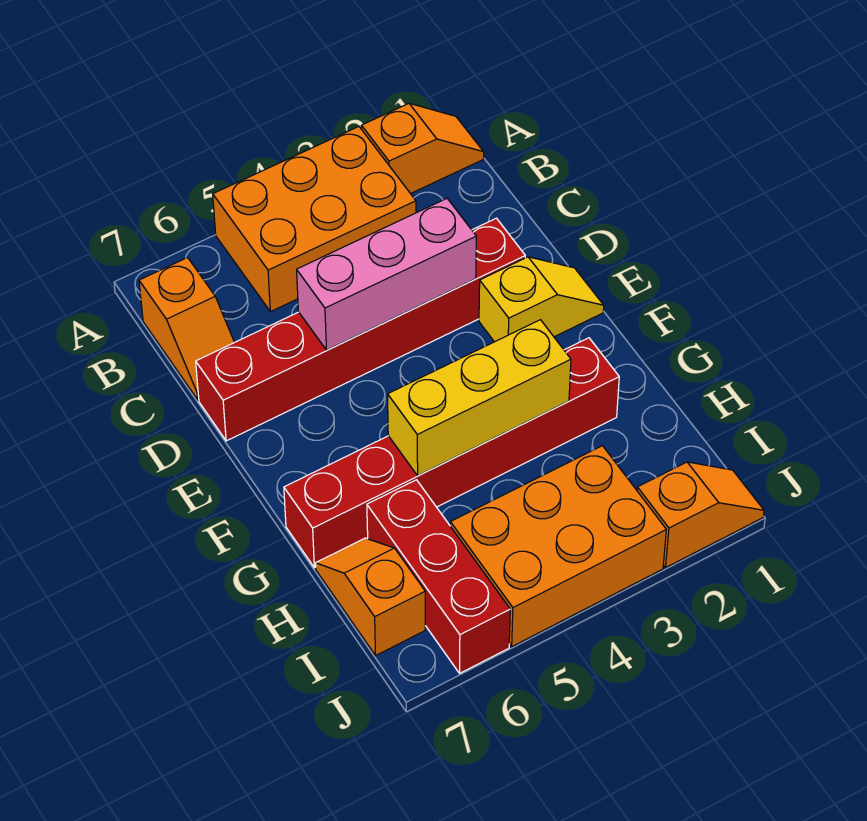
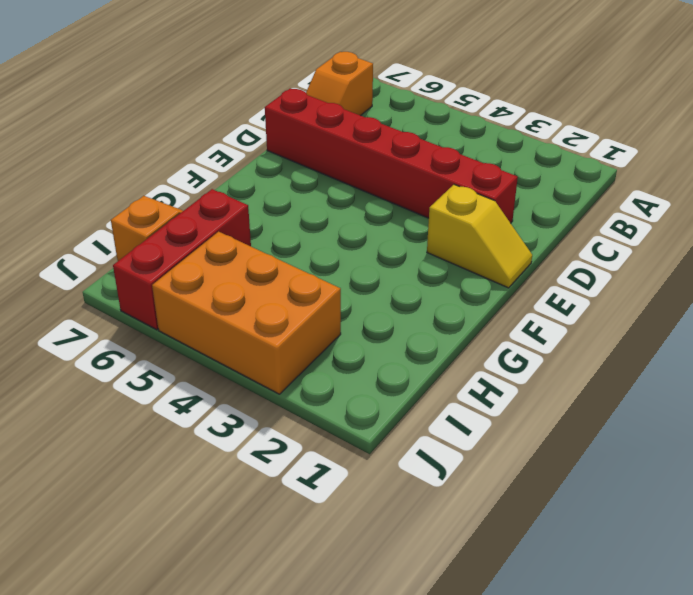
none -> orange 1x2 slope [362,103,484,194]
none -> orange 2x3 brick [213,127,416,312]
none -> red 1x6 brick [284,338,619,568]

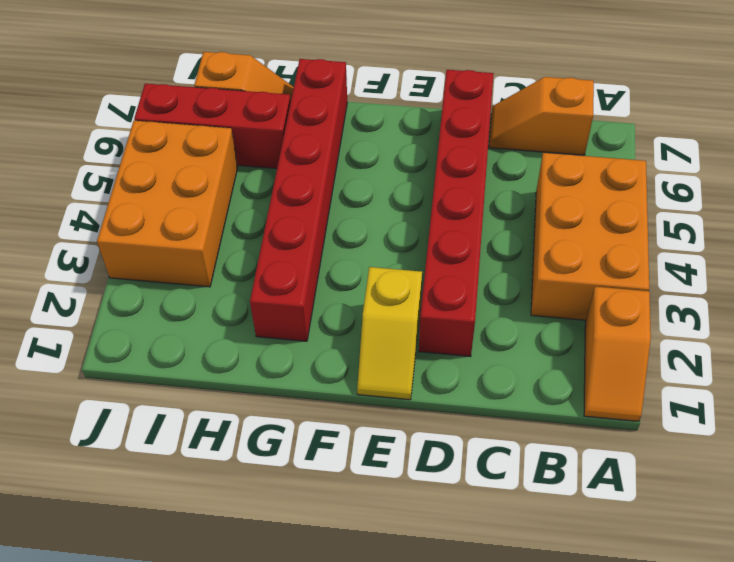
none -> orange 1x2 slope [637,462,764,568]
none -> pink 1x3 brick [297,199,476,350]
none -> yellow 1x3 brick [388,320,571,476]

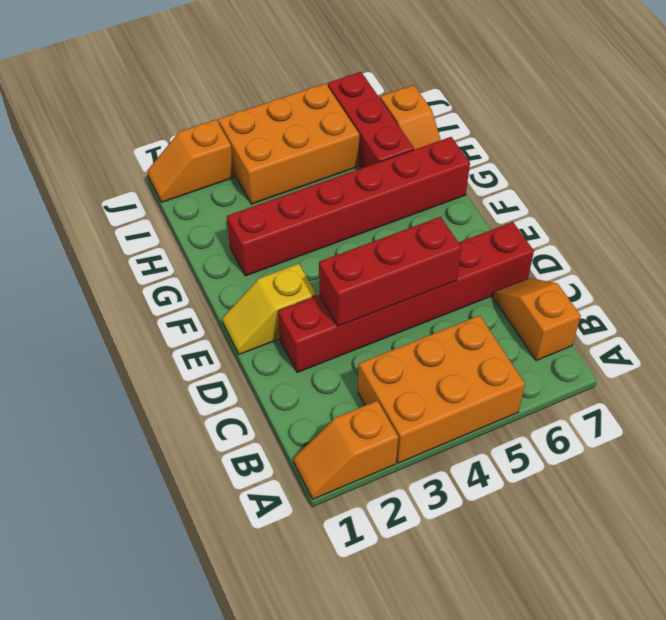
red 1x3 brick [319,217,462,326] -> pink 1x3 brick [297,199,476,350]
none -> yellow 1x3 brick [388,320,571,476]

